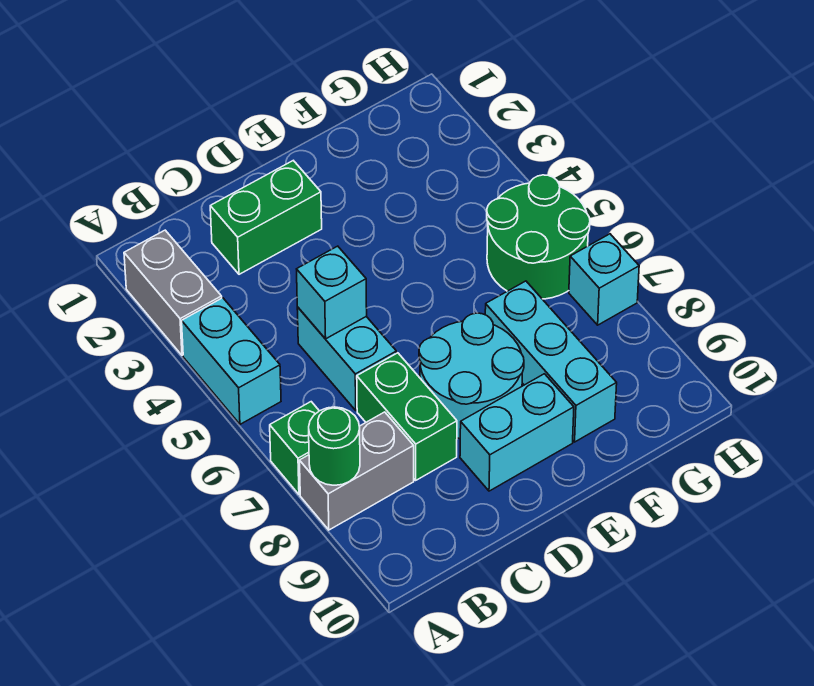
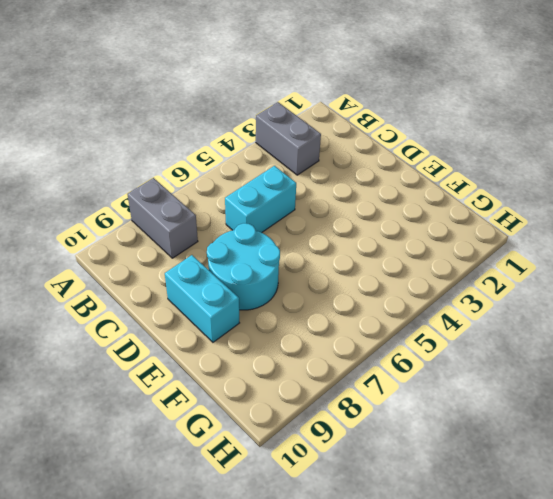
grey 1x2 brick [256,102,321,175] -> grey 1x2 brick turned to [124,230,222,355]
none -> cyan 1x2 brick [182,298,281,424]
none -> green 1x1 brick [270,402,319,494]
none -> green 1x2 brick [210,161,322,274]

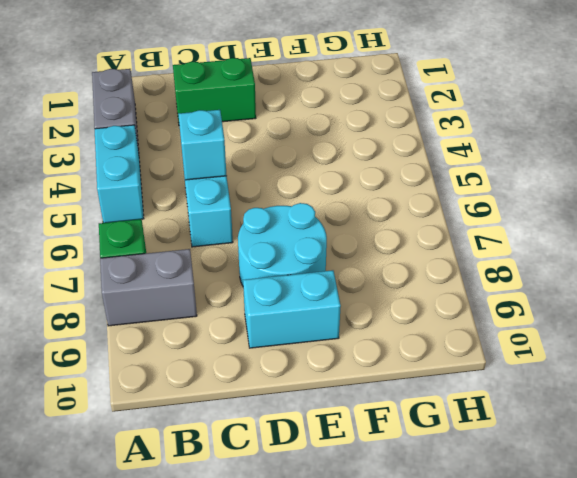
none -> green 1x2 brick [357,353,457,480]
none -> cyan 1x3 brick [485,281,617,442]
none -> green 2x2 round brick [487,175,590,299]

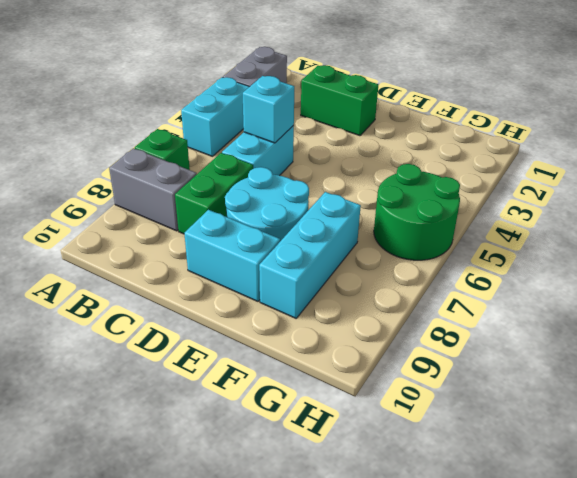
none -> cyan 1x1 brick [569,234,639,325]
none -> green 1x1 round brick [309,407,360,485]

